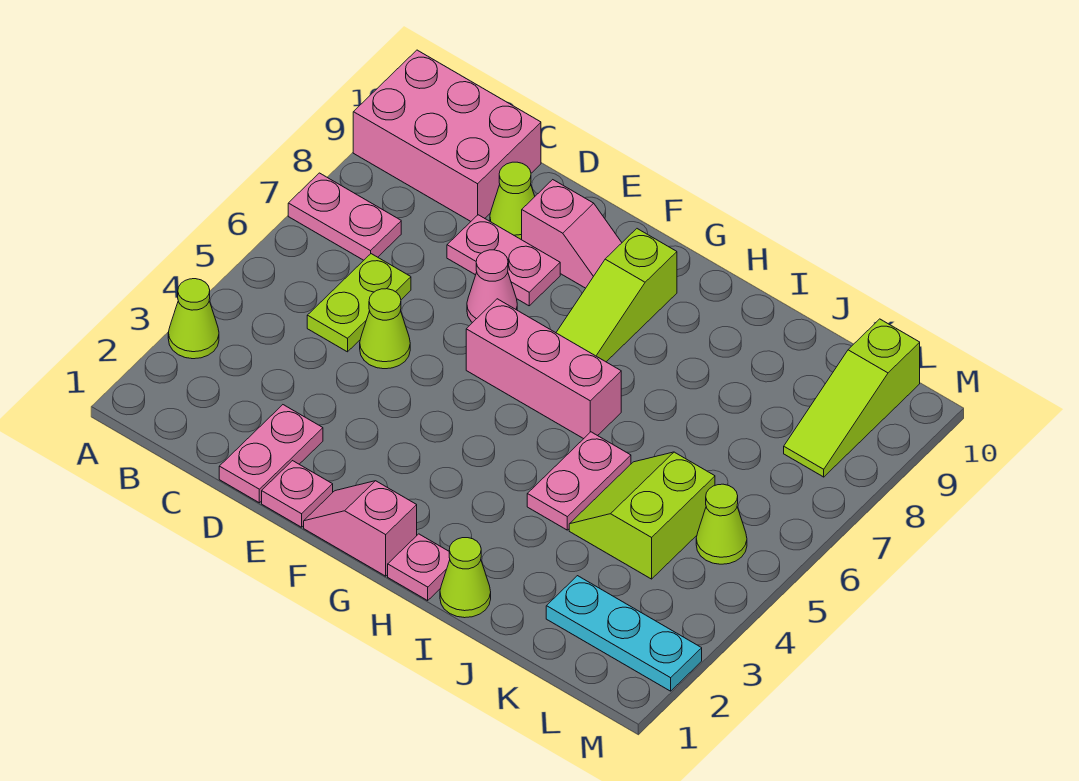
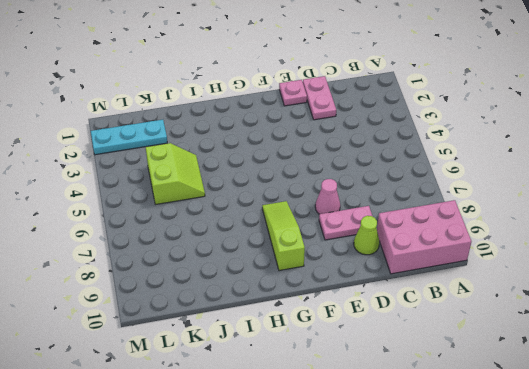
none -> lime 1x1 cone [168,279,219,359]
none -> pink 1x2 plate [288,173,401,260]
none -> lime 1x2 plate [307,254,411,352]

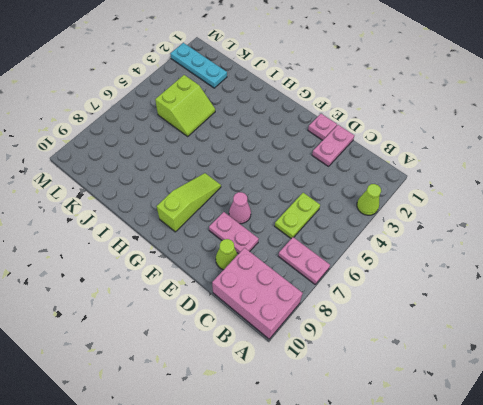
none -> lime 1x1 cone [360,289,410,369]
none -> pink 1x2 slope [522,180,622,288]
none -> pink 1x2 slope [304,481,417,576]

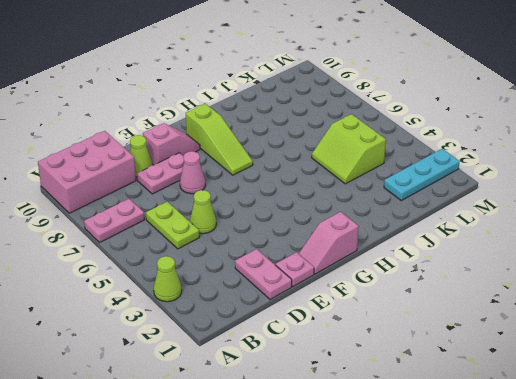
none -> pink 1x3 brick [466,299,621,439]
none -> pink 1x1 plate [388,534,450,600]
none -> lime 1x1 cone [440,538,491,618]

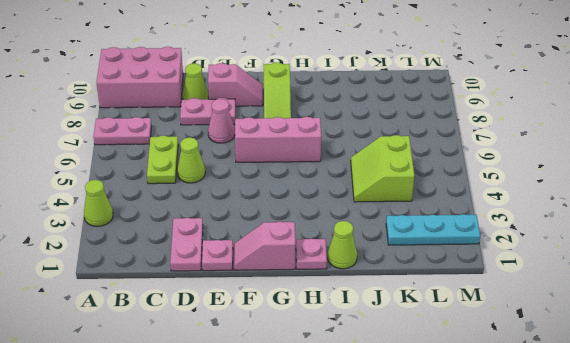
none -> pink 1x2 plate [527,432,631,530]
none -> lime 1x1 cone [696,484,747,564]
none -> lime 1x3 slope [784,319,920,477]

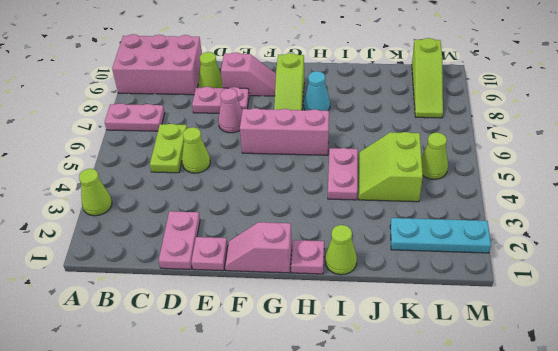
cyan 1x1 cone [304,71,330,111] -> none

